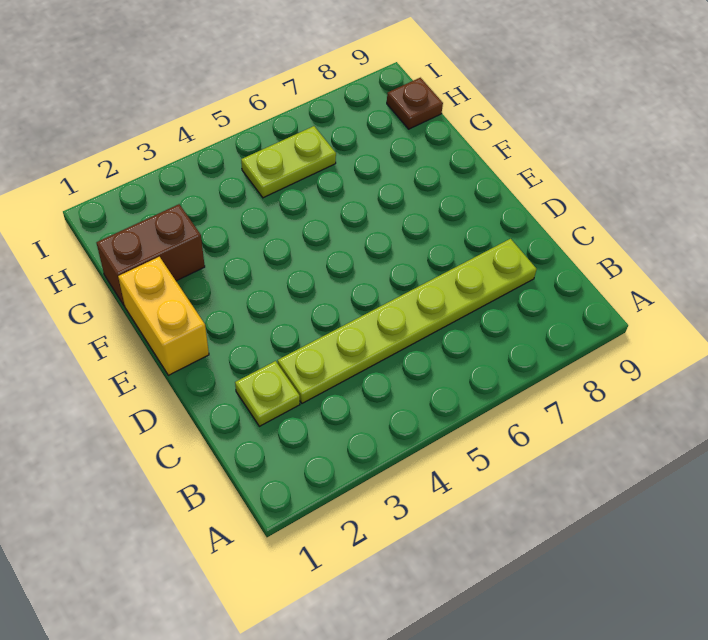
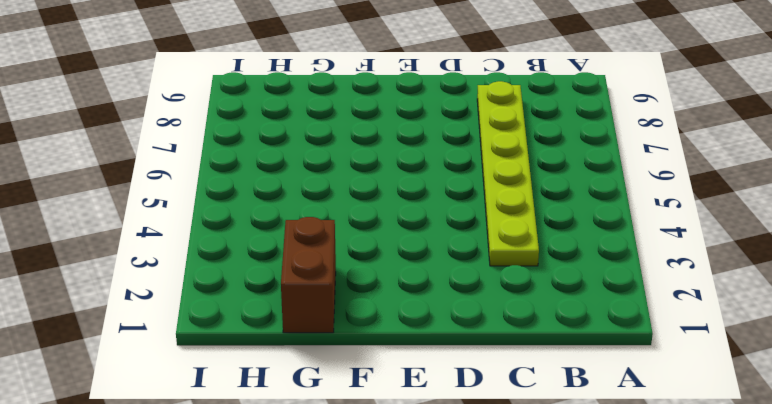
none -> lime 1x1 plate [235,361,300,426]
none -> yellow 1x2 brick [118,257,209,375]

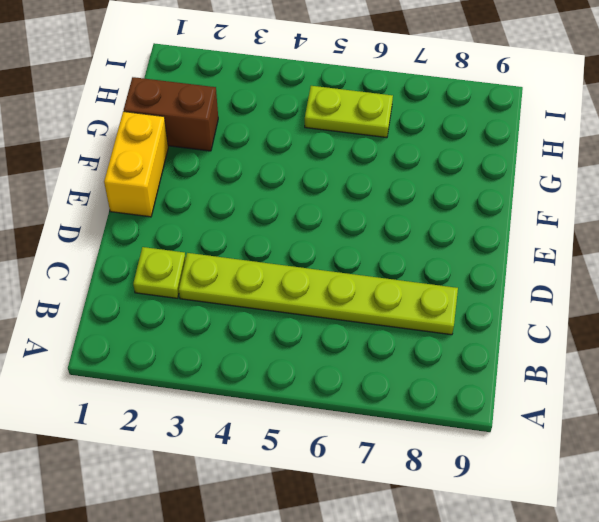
none -> brown 1x1 plate [387,78,443,129]

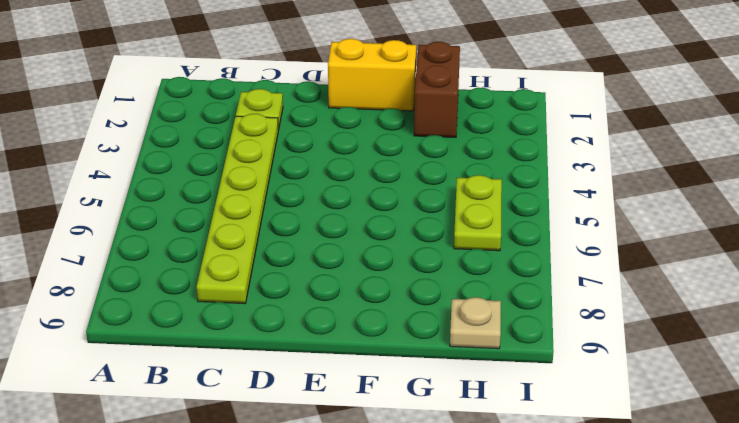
tan 1x1 plate [450,297,501,349] -> brown 1x1 plate [387,78,443,129]

